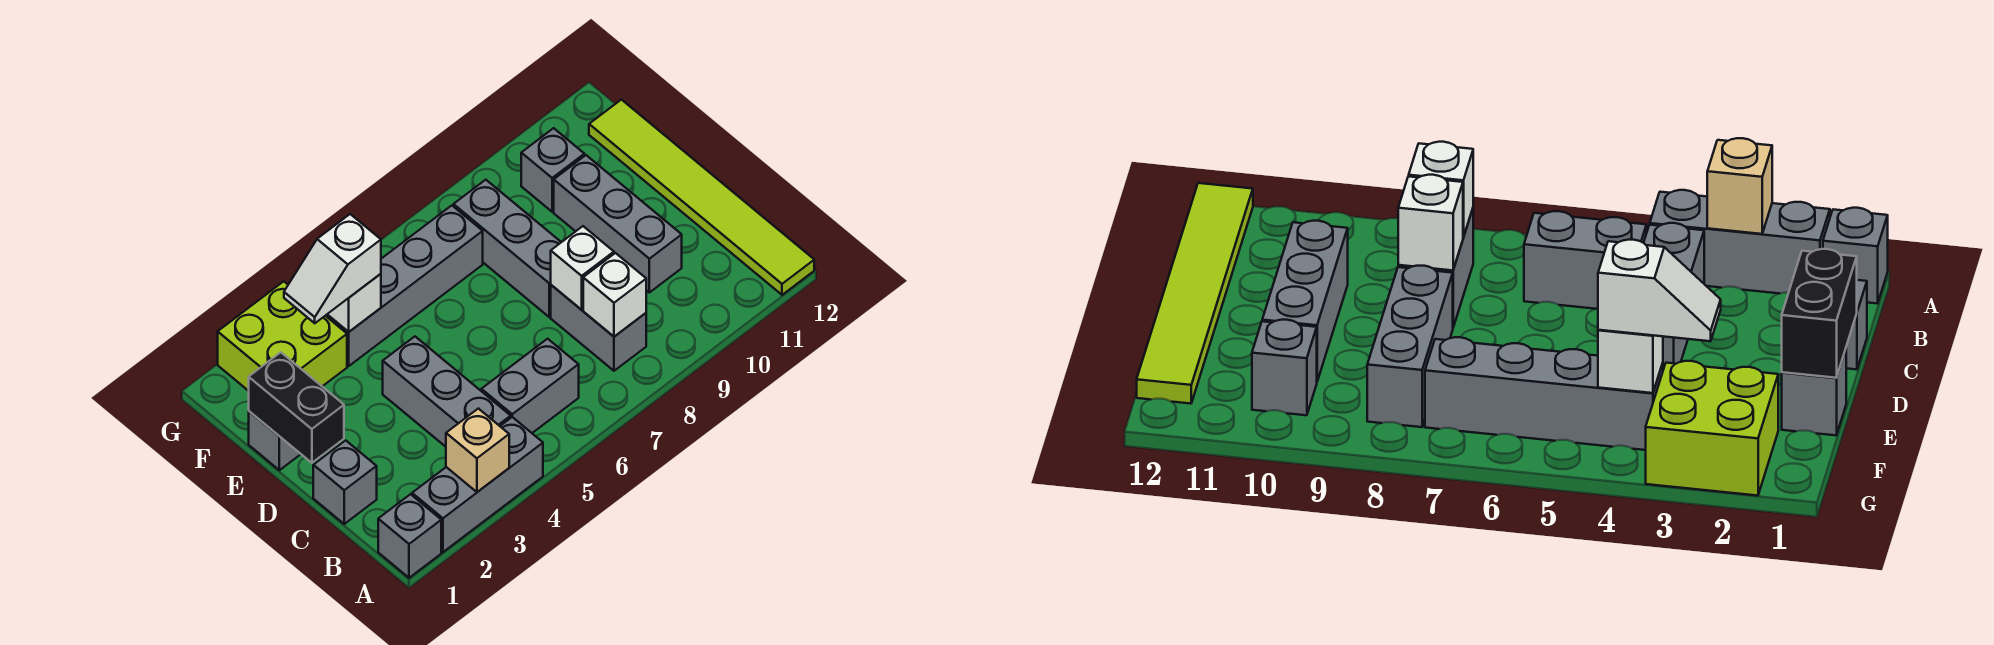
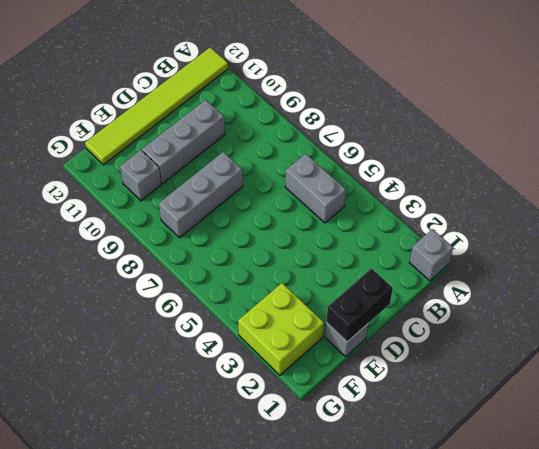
none -> grey 1x3 brick [412,417,543,552]
none -> grey 1x3 brick [383,337,511,447]
none -> grey 1x2 brick [551,285,646,371]

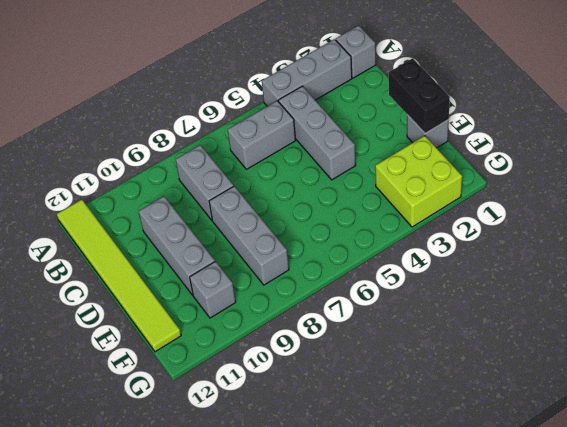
none -> grey 1x1 brick [313,440,377,524]
none -> grey 1x4 brick [326,206,483,366]
none -> tan 1x1 brick [446,409,509,492]

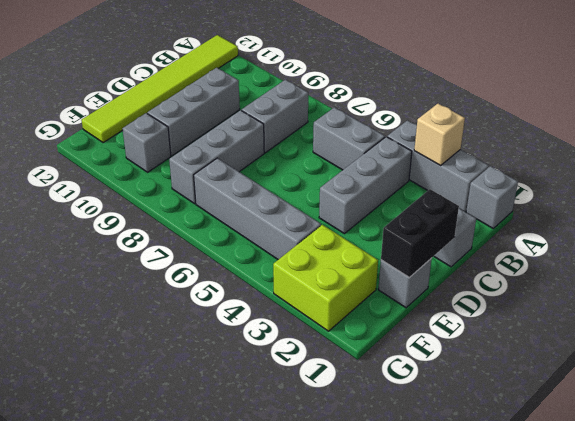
none -> white 1x1 brick [583,253,646,337]
none -> white 1x1 brick [551,226,614,310]
none -> white 1x1 brick [327,274,381,332]

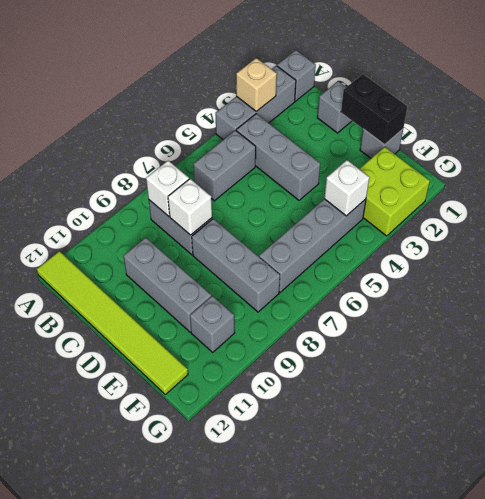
none -> white 1x2 slope [284,214,381,323]

